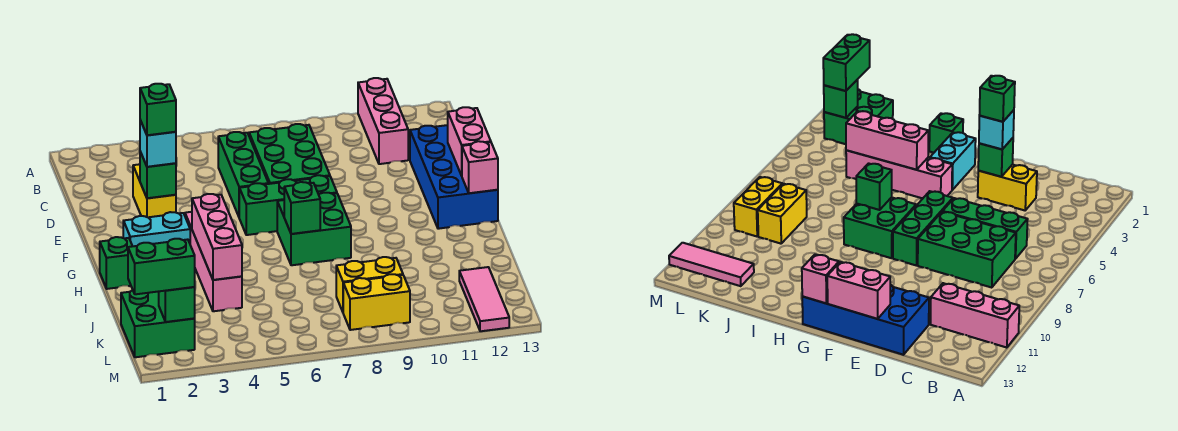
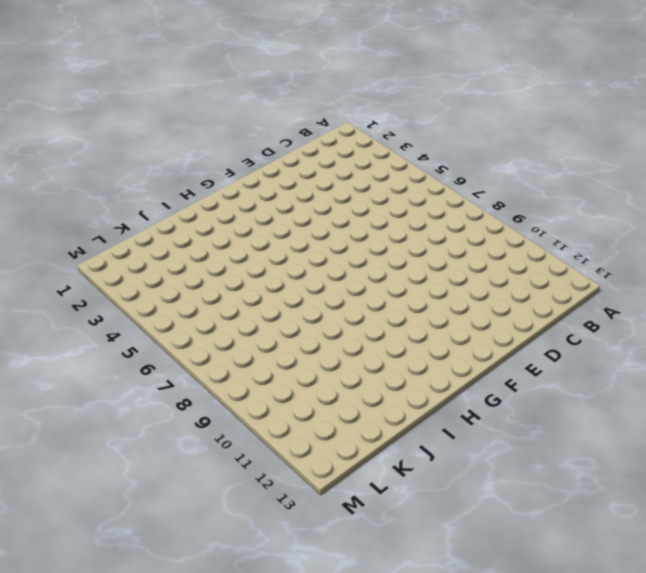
none -> pink 1x3 brick [358,78,408,164]
none -> green 1x3 brick [218,132,268,216]
none -> green 2x3 brick [249,124,330,184]

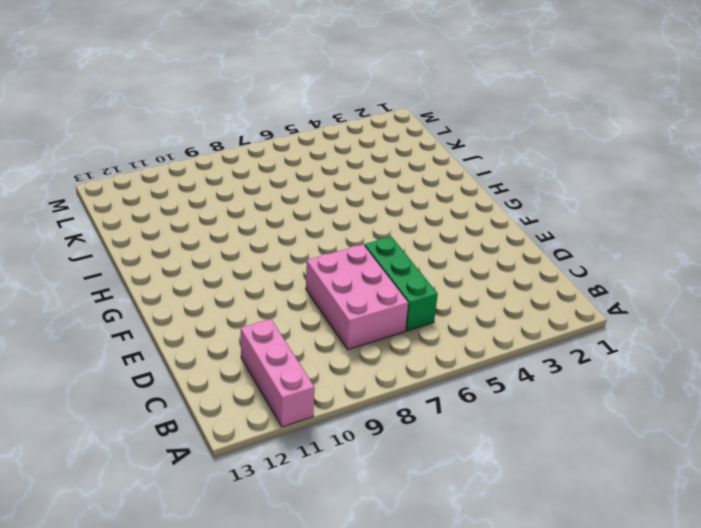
pink 2x3 brick [306,244,408,349] -> green 2x3 brick [249,124,330,184]
none -> yellow 1x2 brick [133,164,176,217]
none -> blue 2x4 brick [410,125,498,229]
none -> green 1x3 brick [239,175,337,235]

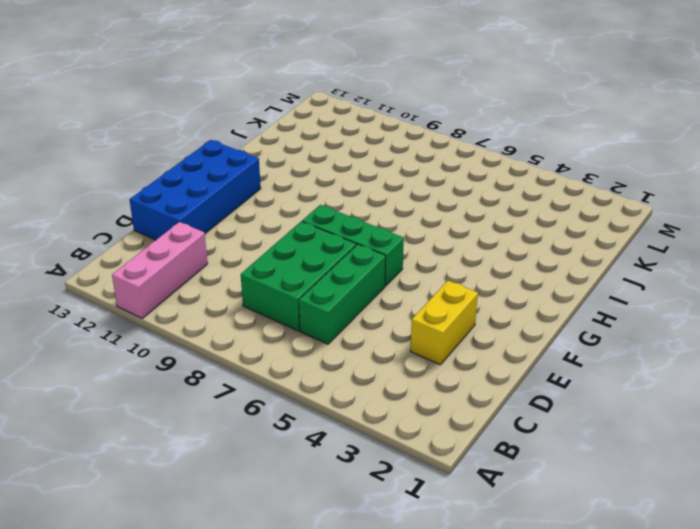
none -> cyan 1x2 brick [123,212,190,246]
none -> pink 1x4 brick [185,212,242,311]
none -> green 2x2 brick [277,193,351,265]

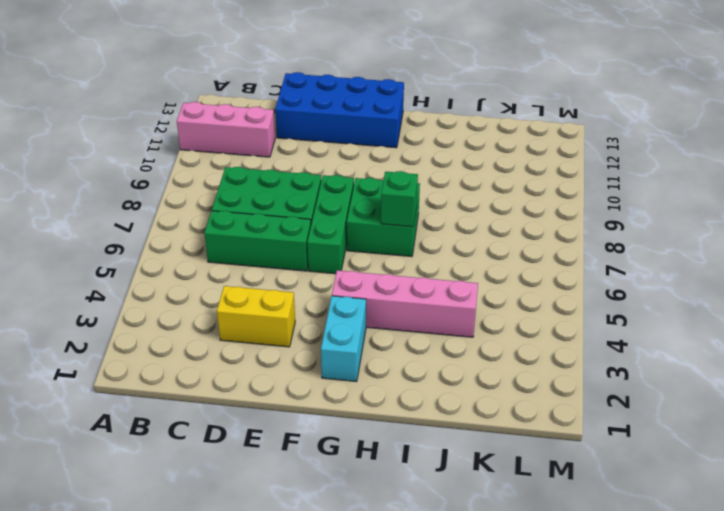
none -> green 1x1 brick [100,237,132,289]
none -> green 2x2 brick [121,290,195,357]
none -> yellow 1x2 brick [336,257,403,312]

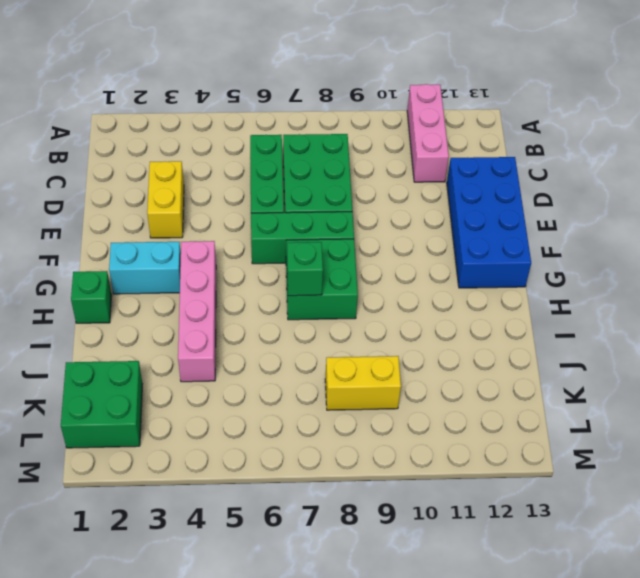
none -> pink 1x3 tile [459,267,509,331]
none -> yellow 1x2 brick [343,274,410,330]
none -> green 1x1 brick [140,152,176,198]

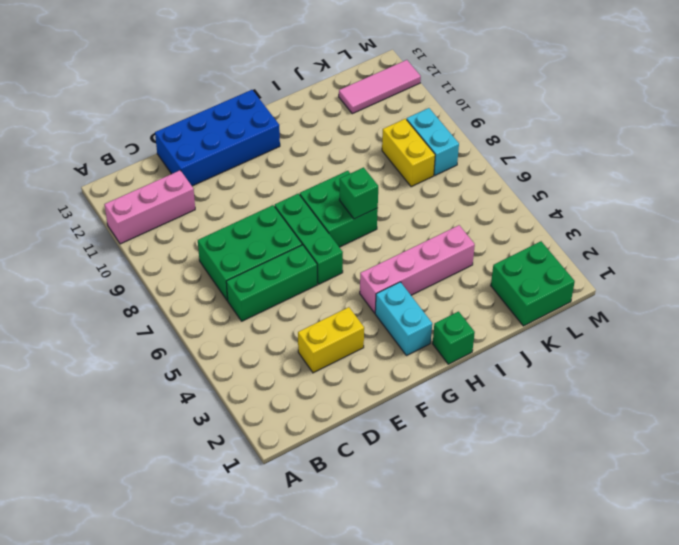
cyan 1x2 brick [407,108,459,175] -> yellow 1x2 brick [343,274,410,330]
none -> green 1x1 brick [140,152,176,198]
none -> pink 1x2 brick [448,107,491,176]
none -> pink 1x1 brick [462,141,498,193]

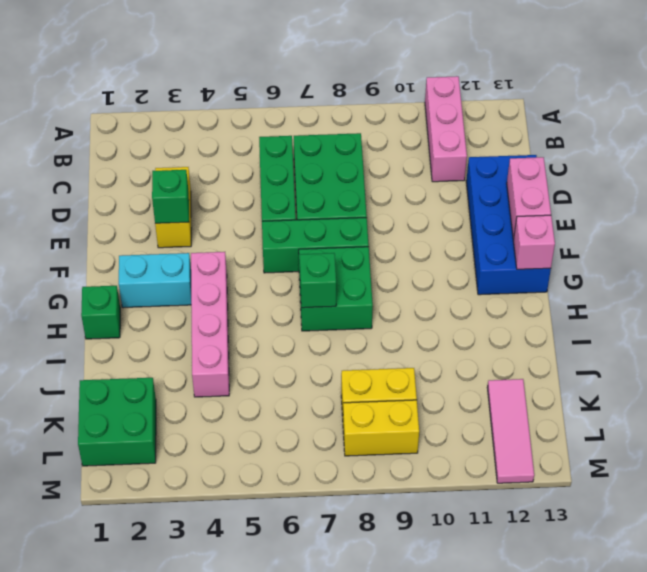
none -> pink 1x3 brick [192,194,242,280]
none -> green 1x1 brick [159,287,195,322]
none -> cyan 1x1 brick [140,120,176,167]

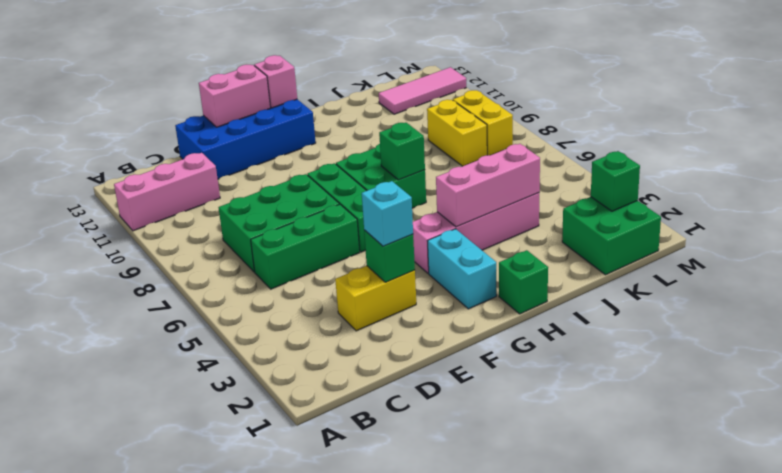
none -> green 1x2 brick [128,239,195,294]
none -> green 1x1 brick [140,84,176,135]

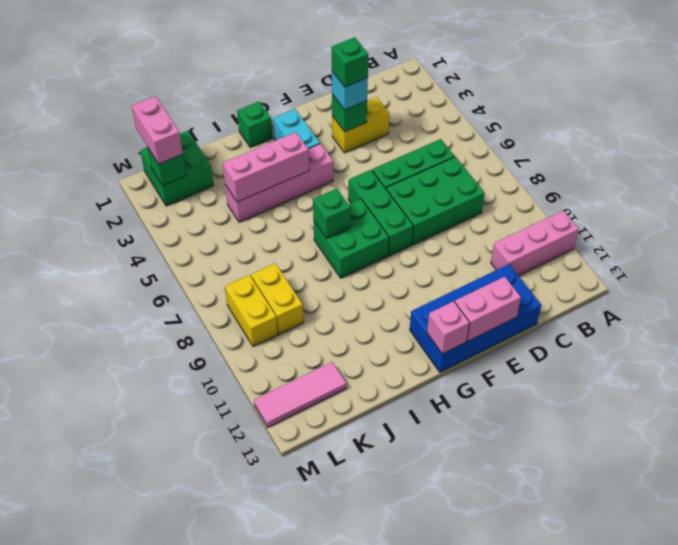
pink 1x2 brick [132,96,183,164] -> green 1x2 brick [128,239,195,294]

